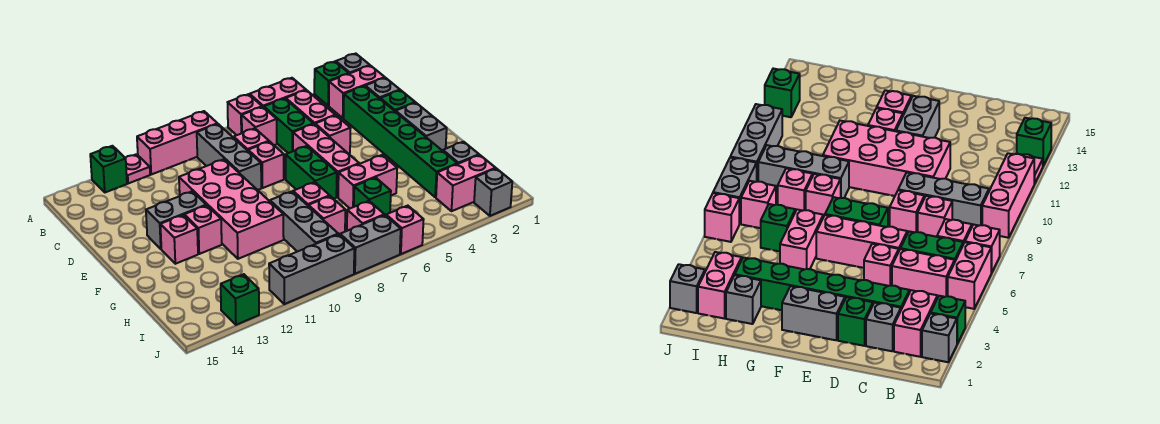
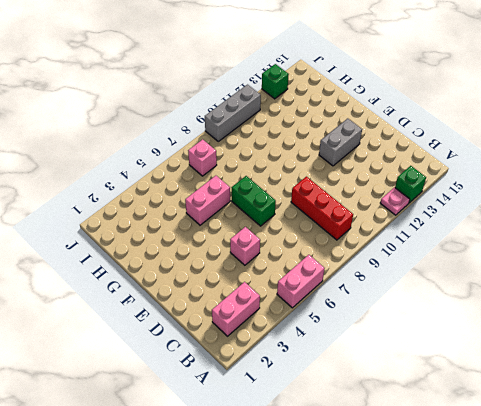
red 1x3 brick [291,177,353,240] -> grey 1x3 brick [197,124,261,190]
none -> grey 1x1 brick [336,54,370,74]
none -> green 1x1 brick [314,62,349,106]
none -> pink 1x1 brick [228,94,262,135]
none -> pink 1x3 brick [137,111,218,174]

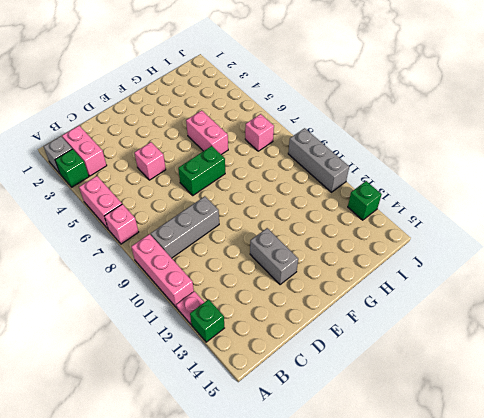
none -> pink 1x2 brick [286,90,335,124]
none -> green 1x2 brick [264,98,313,153]
none -> pink 1x1 brick [242,107,277,145]
none -> grey 1x1 brick [365,78,400,98]

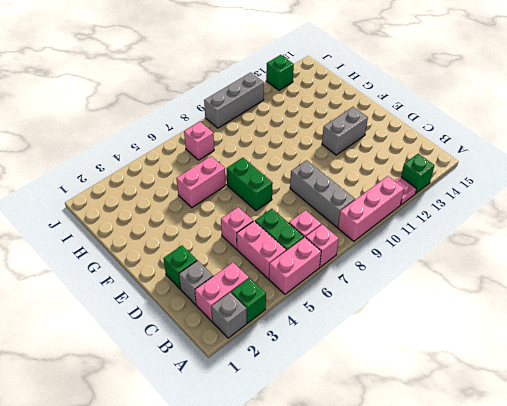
none -> green 1x6 brick [343,86,457,197]
none -> pink 1x1 brick [234,128,269,151]
none -> pink 1x3 brick [293,124,359,197]
none -> pink 1x1 brick [248,142,284,188]

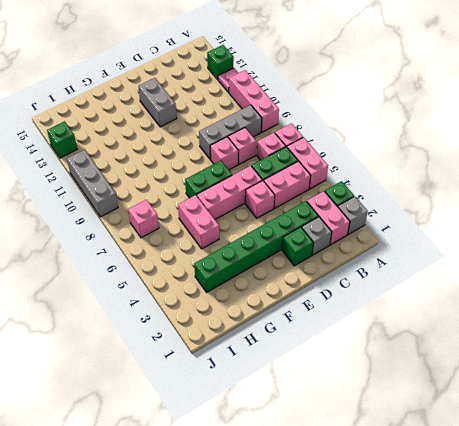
none -> pink 2x4 brick [179,159,284,259]
none -> grey 1x2 brick [396,103,447,151]
none -> pink 1x1 brick [184,205,222,254]
none -> pink 1x1 brick [160,215,198,264]

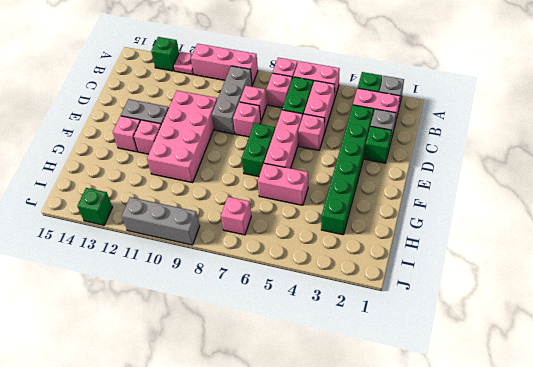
none -> grey 1x2 brick [396,103,447,151]
none -> pink 1x1 brick [293,182,330,206]
none -> grey 1x3 brick [270,191,338,252]
none -> grey 1x1 brick [443,142,479,164]

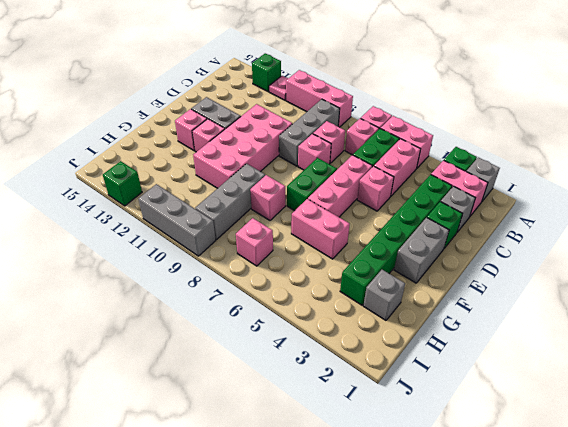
none -> green 1x1 brick [354,178,391,215]
none -> pink 1x1 brick [309,196,345,235]
none -> pink 1x2 brick [436,155,496,211]
none -> grey 1x1 brick [474,168,512,216]

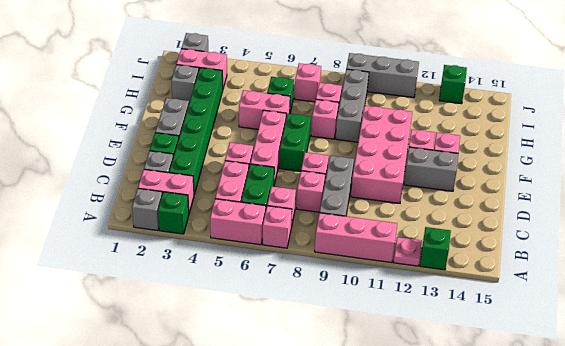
none -> pink 1x1 brick [386,206,424,254]
none -> grey 1x2 brick [340,215,401,274]

